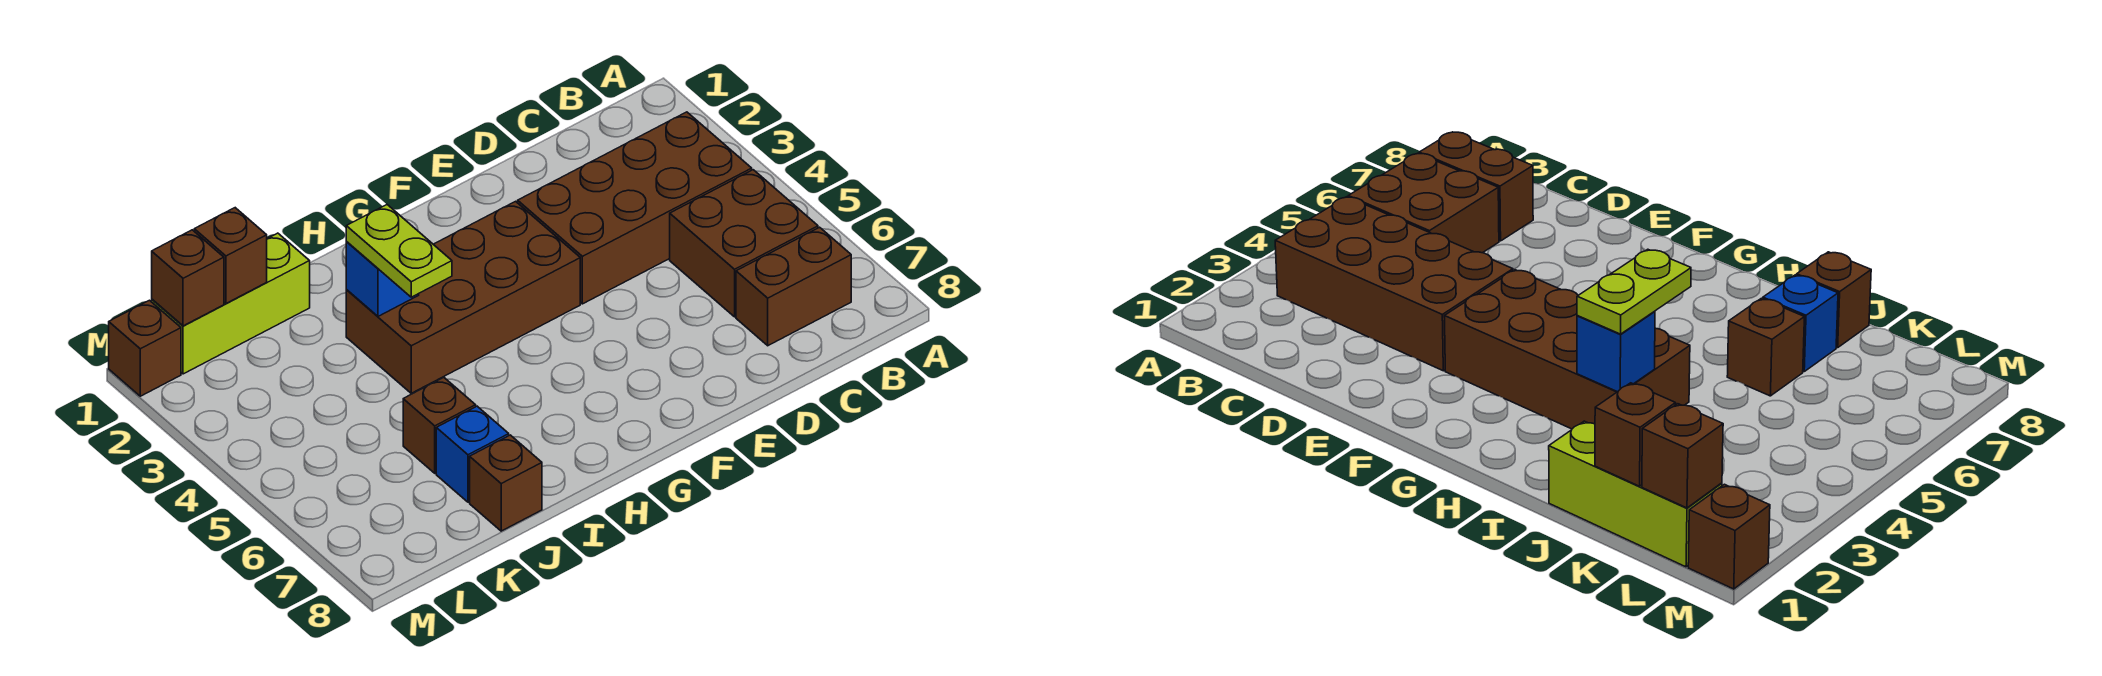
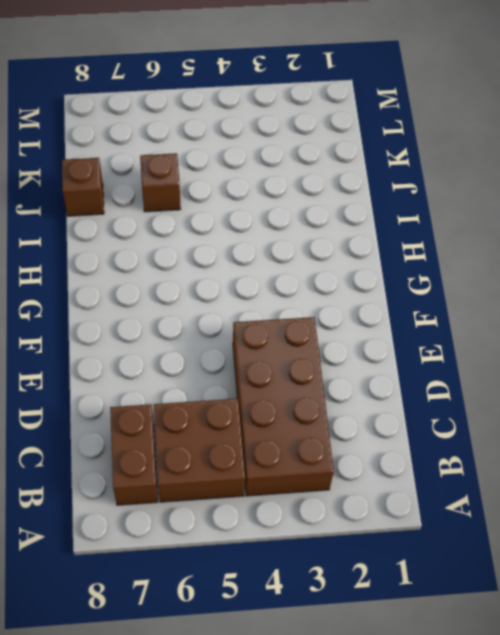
none -> brown 2x4 brick [346,201,580,393]
none -> lime 1x3 brick [152,233,310,374]
none -> blue 1x1 brick [436,406,509,502]

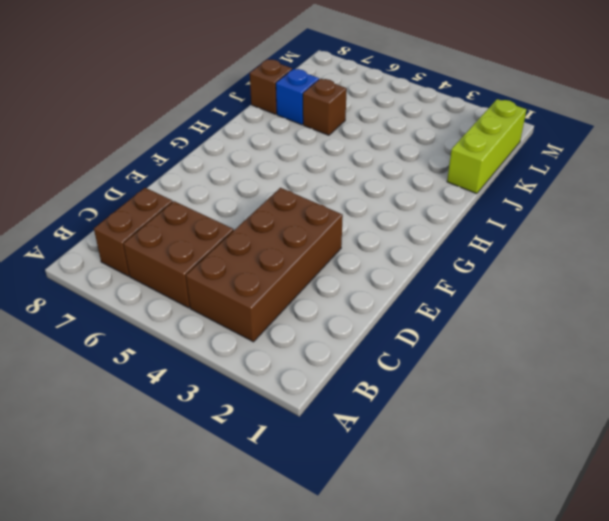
none -> brown 2x4 brick [346,201,580,393]
none -> brown 1x1 brick [109,300,181,396]
none -> blue 1x1 brick [346,242,419,316]

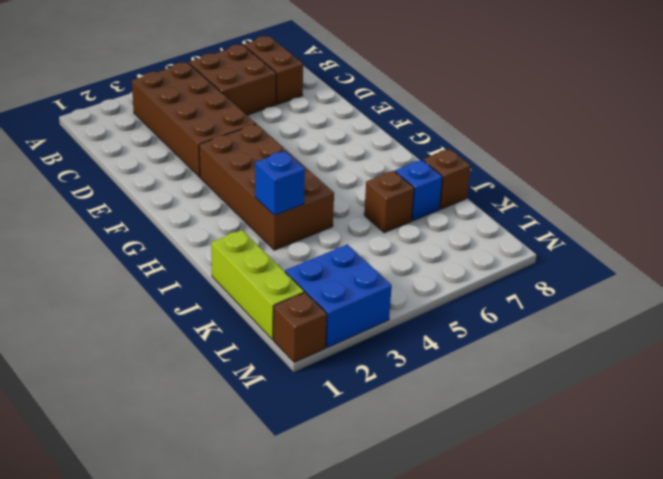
blue 2x2 brick [285,244,392,348] -> none
none -> brown 1x1 brick [194,208,267,303]
none -> brown 1x1 brick [152,230,224,326]
none -> lime 1x2 plate [346,205,452,297]

